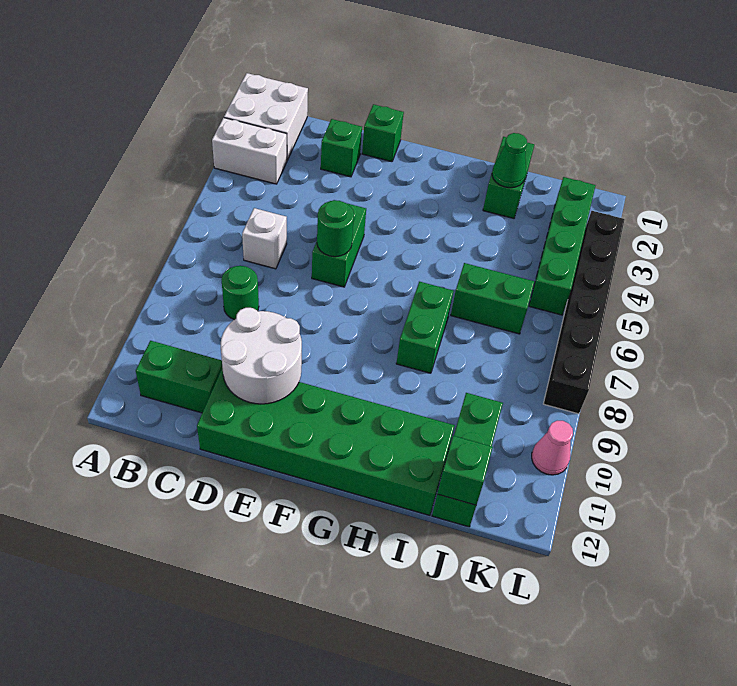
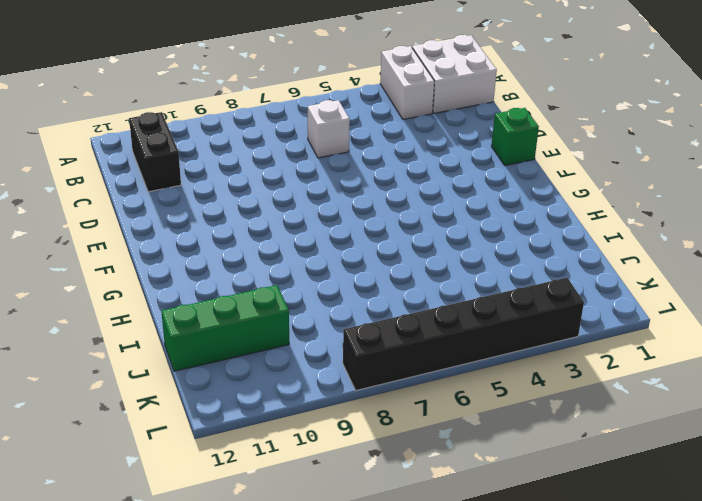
black 1x2 brick [129,112,181,192] -> green 1x2 brick [136,341,222,413]
none -> green 1x1 round brick [222,266,259,320]
none -> green 1x1 brick [321,119,362,177]
none -> green 2x6 brick [197,368,455,515]

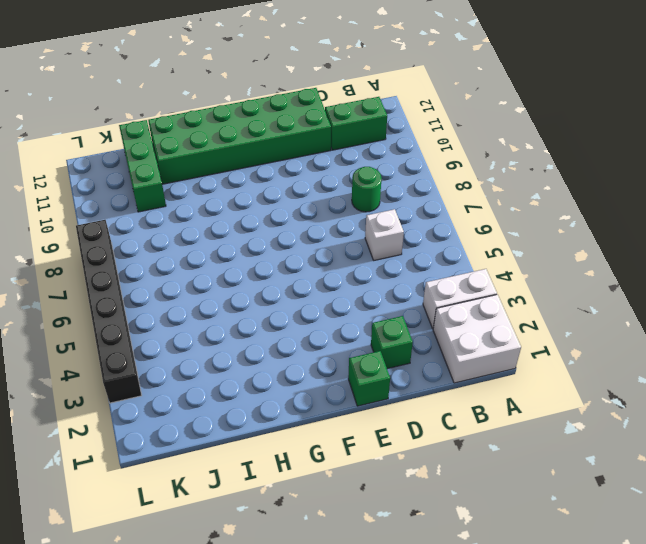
none -> green 1x2 brick [312,204,366,287]
none -> green 1x2 brick [396,282,453,373]
none -> green 1x2 brick [483,137,534,218]

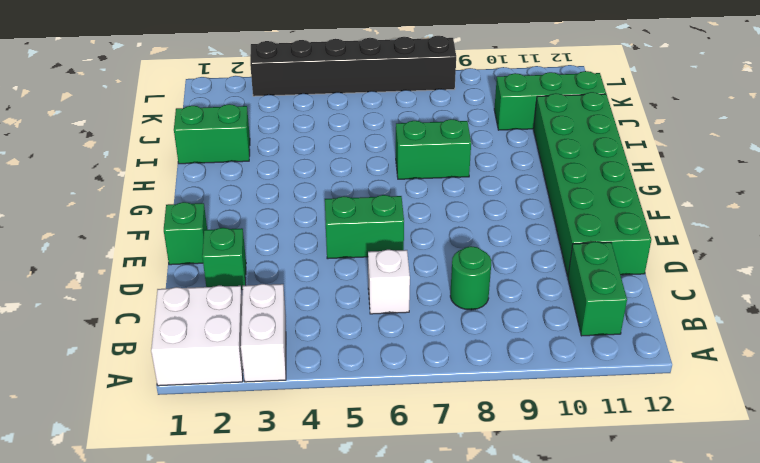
none -> green 1x2 brick [451,263,534,334]
none -> green 1x4 brick [529,177,596,315]
none -> pink 1x1 cone [532,421,573,475]

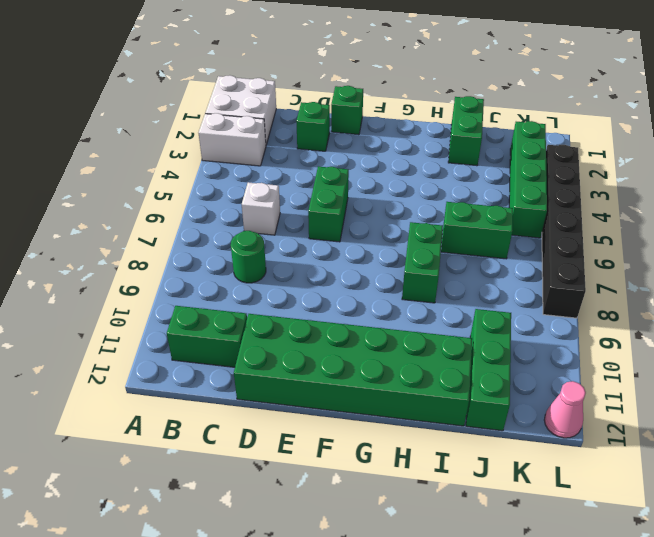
pink 1x1 cone [544,381,586,438] -> pink 1x1 cone moved to [532,421,573,475]
none -> white 2x2 round brick [221,308,302,404]
none -> green 1x1 round brick [317,200,354,257]
none -> green 1x1 cone [492,133,527,188]

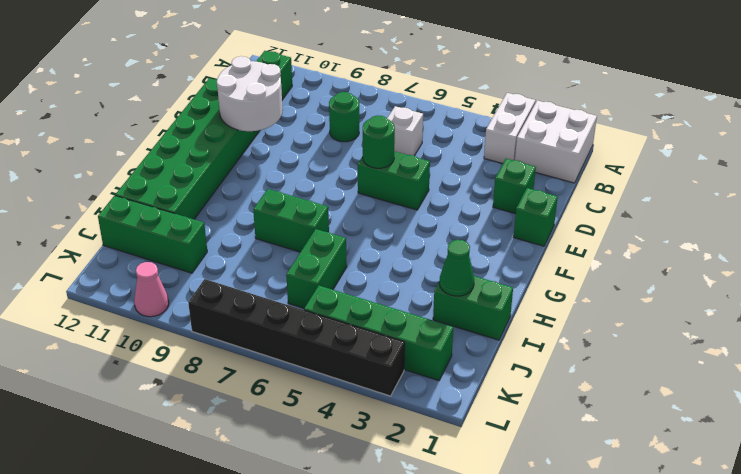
none -> green 1x1 brick [437,436,493,505]

